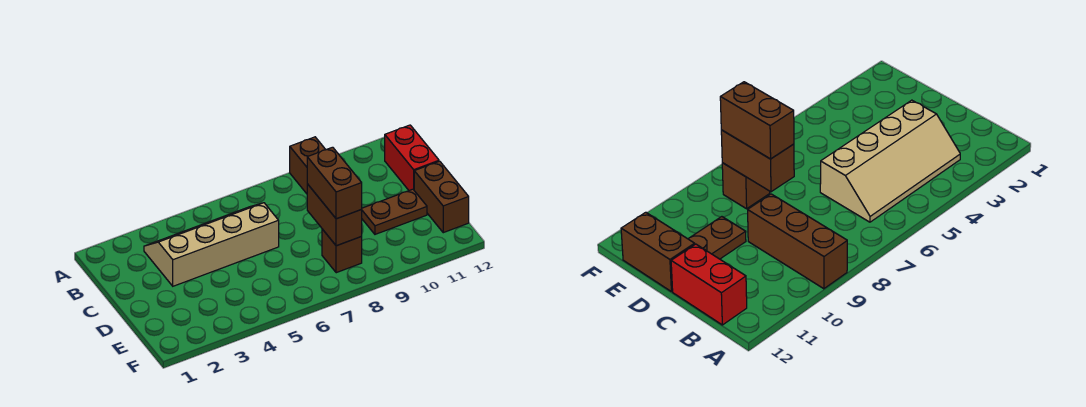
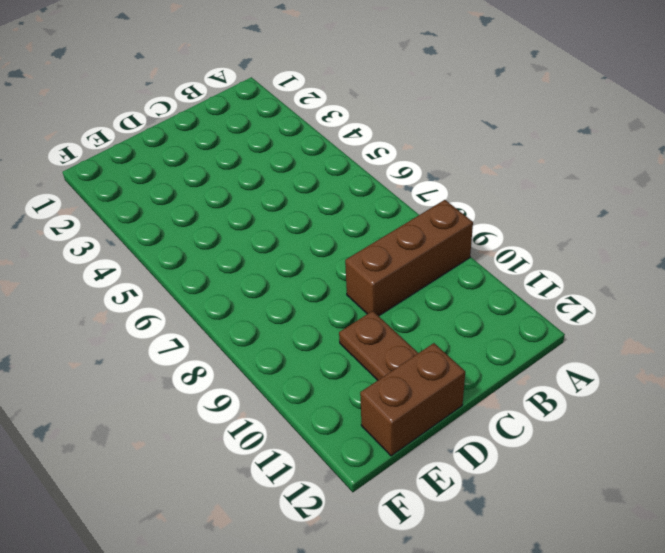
none -> tan 2x4 slope [144,203,279,286]
none -> red 1x2 brick [385,125,439,190]

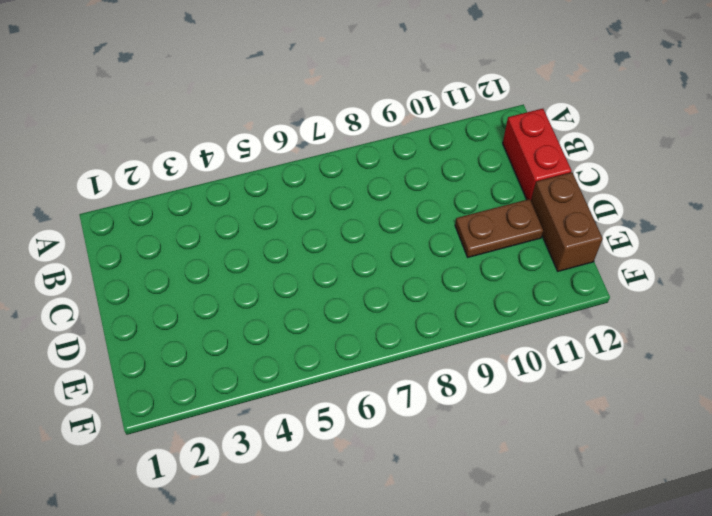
none -> brown 1x3 brick [290,137,326,194]
none -> tan 2x4 slope [144,203,279,286]

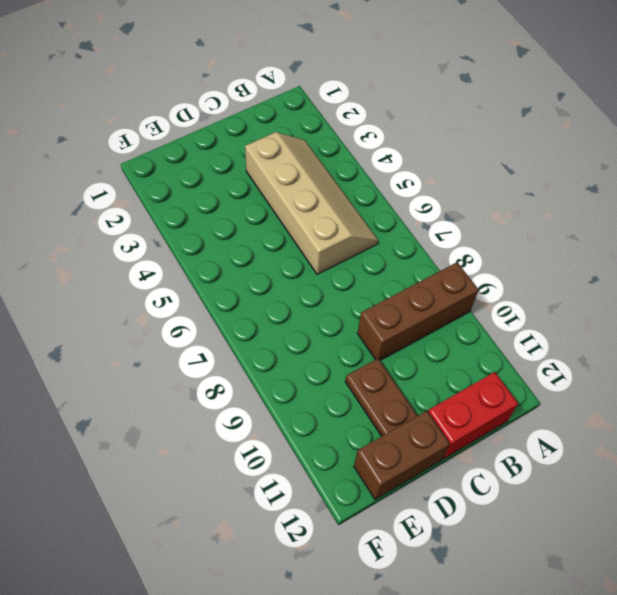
none -> brown 1x1 brick [322,229,362,273]
none -> brown 1x2 brick [307,184,362,246]

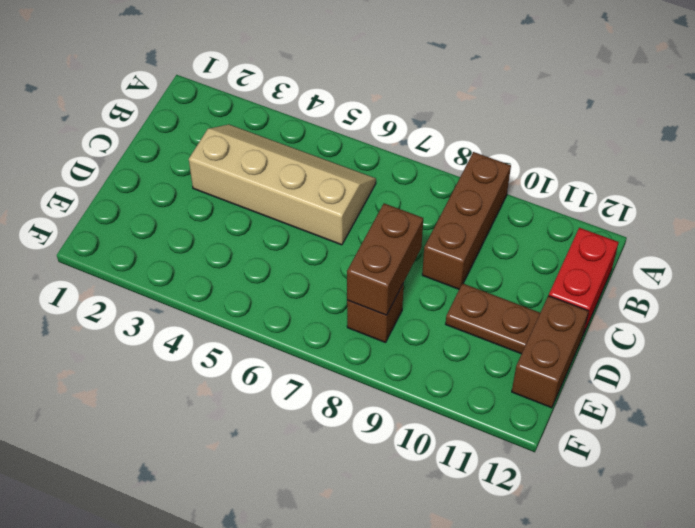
none -> brown 1x2 brick [307,147,362,219]

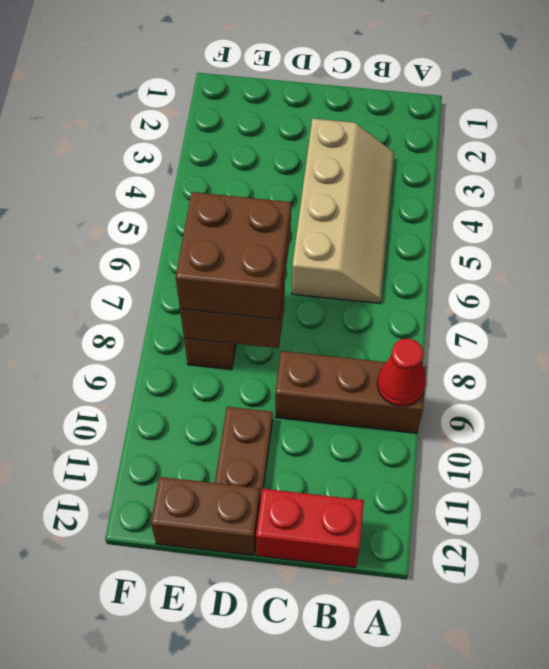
red 1x1 cone [377,338,426,406] -> none
brown 2x2 brick [176,192,291,319] -> brown 1x2 brick [307,147,362,219]

